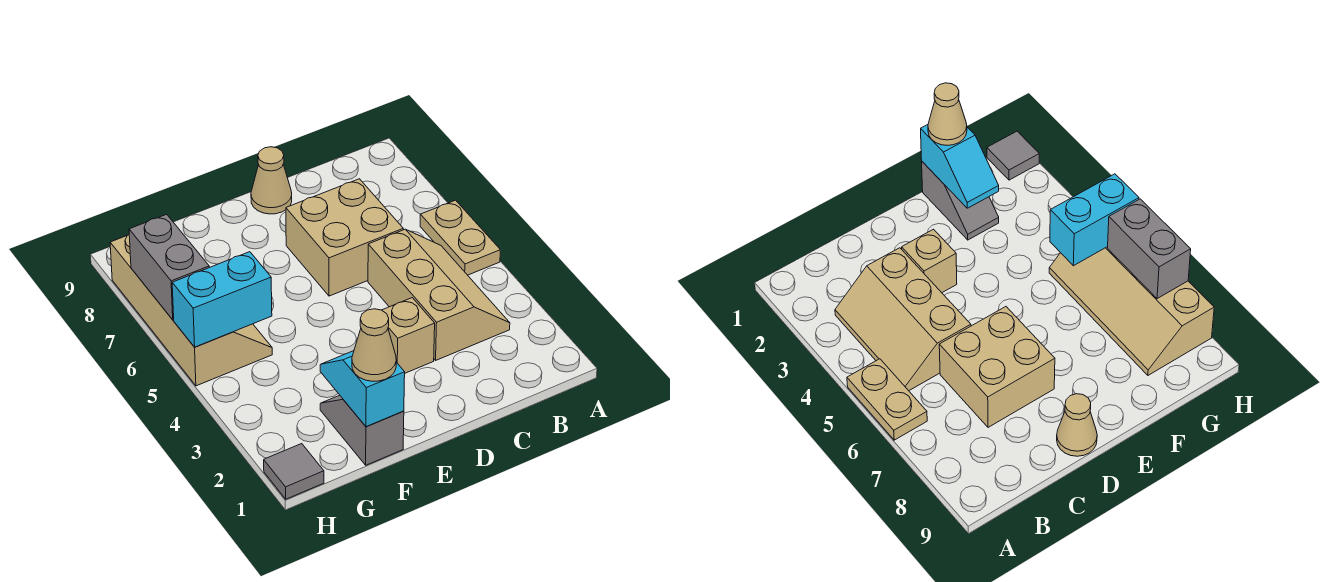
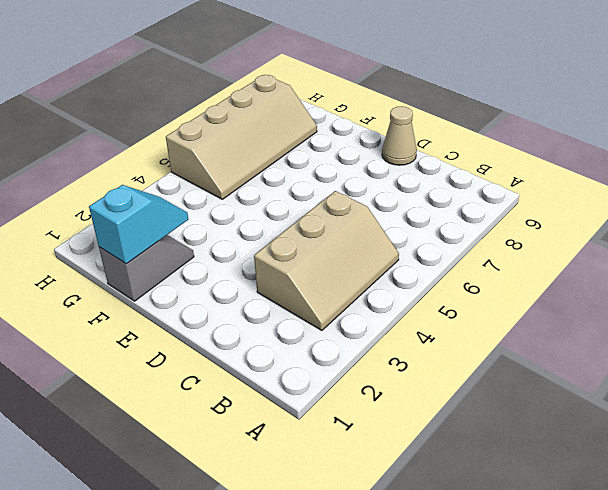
none -> tan 1x2 plate [420,200,500,275]
none -> tan 2x2 brick [286,179,403,296]
none -> tan 1x1 brick [382,298,435,373]

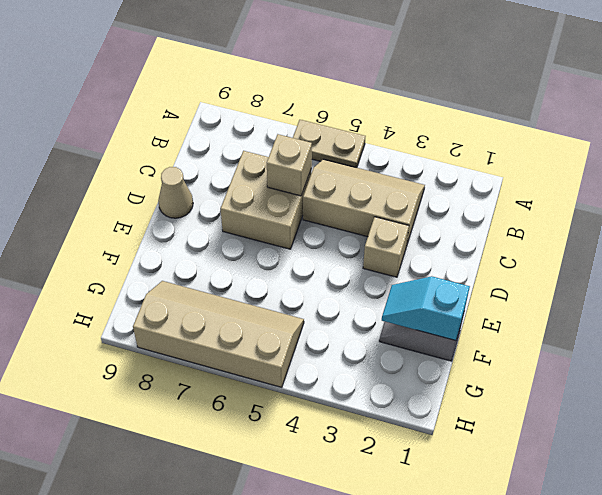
tan 1x1 brick [267,134,312,196] -> none
none -> grey 1x1 tile [264,444,324,499]
none -> cyan 1x2 brick [172,252,272,347]
none -> grey 1x2 brick [129,214,209,320]

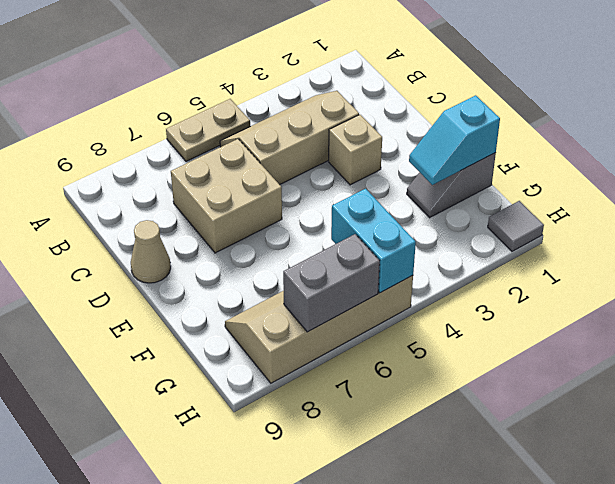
none -> tan 1x1 cone [352,309,396,381]

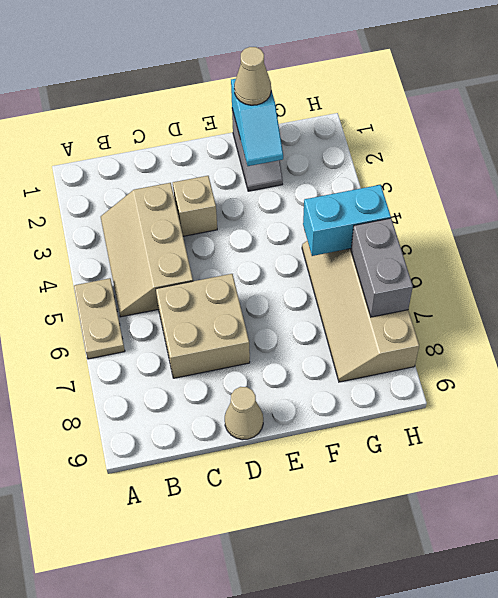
none -> grey 1x1 tile [264,444,324,499]

